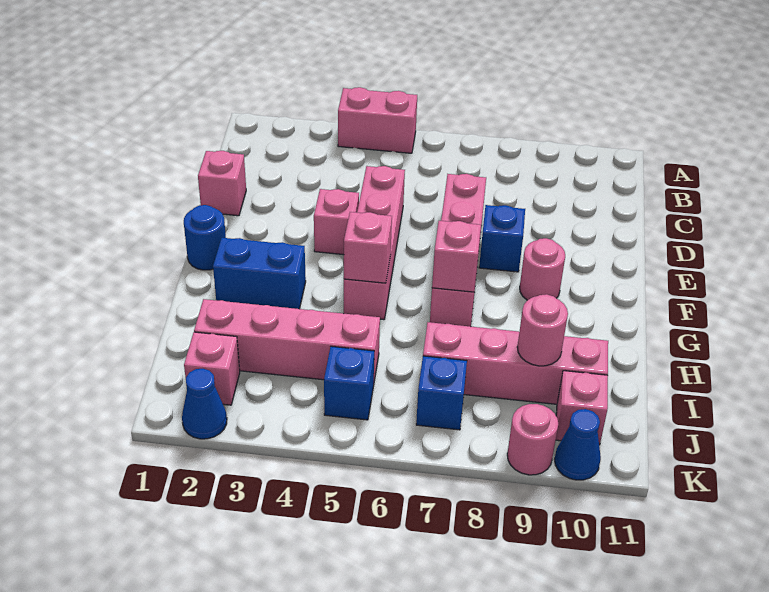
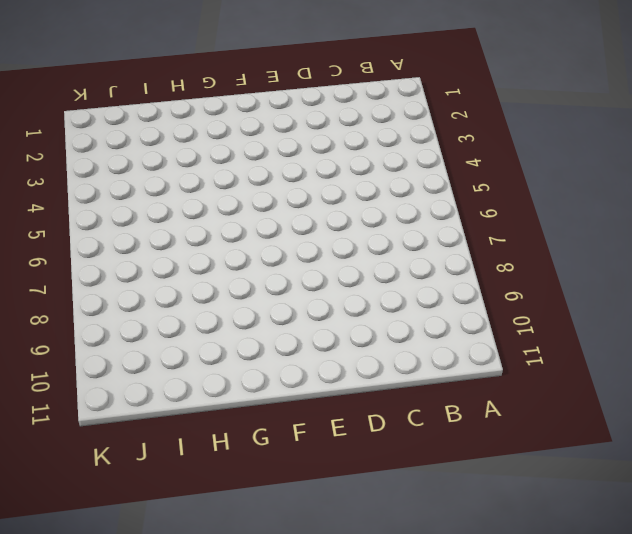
none -> pink 1x2 brick [338,87,417,153]
none -> pink 1x1 brick [198,151,246,216]
none -> pink 1x4 brick [344,166,405,320]

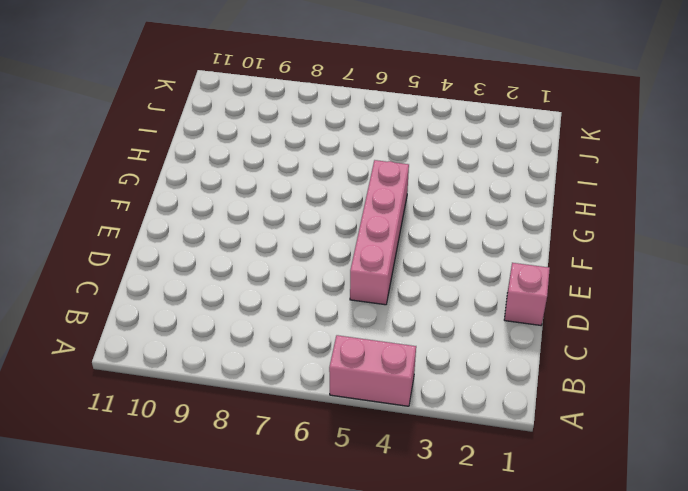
none -> pink 1x4 brick [430,174,486,327]
none -> pink 1x1 brick [314,189,359,255]
none -> blue 1x1 brick [479,205,525,272]

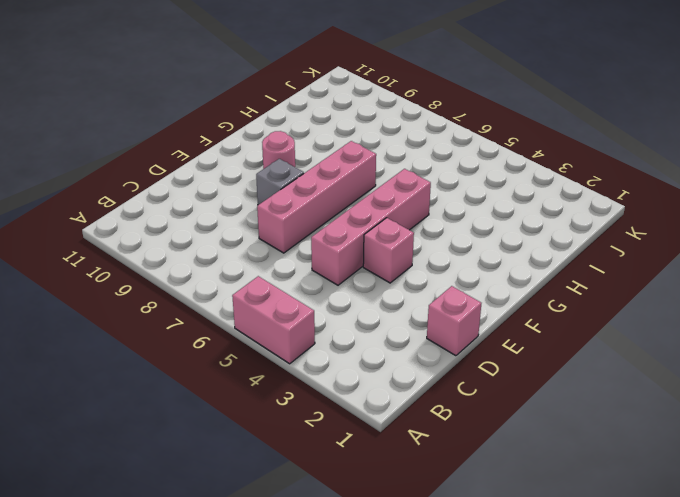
grey 1x1 brick [256,159,304,205] -> blue 1x1 brick [479,205,525,272]
none -> blue 1x1 round brick [184,205,226,270]
none -> blue 1x2 brick [213,238,306,309]
none -> pink 1x4 brick [194,299,380,381]

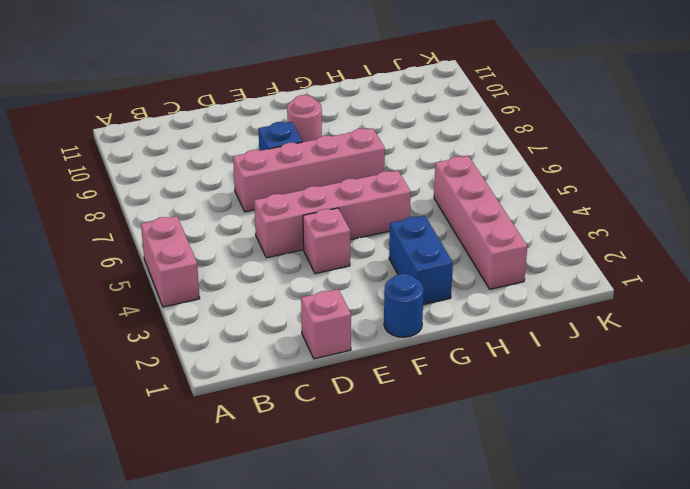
none -> pink 1x4 brick [423,322,608,404]
none -> pink 1x1 brick [184,332,240,405]
none -> blue 1x1 brick [324,346,374,420]

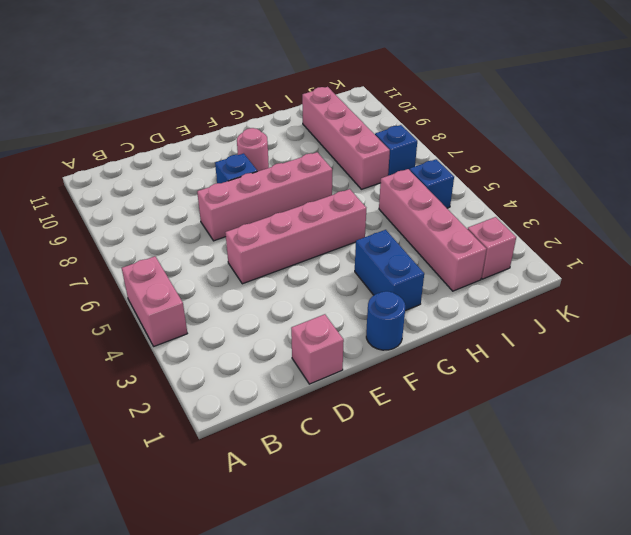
none -> pink 1x1 brick [314,189,359,255]
none -> pink 1x1 brick [556,371,608,445]
none -> blue 1x1 cone [182,369,227,439]

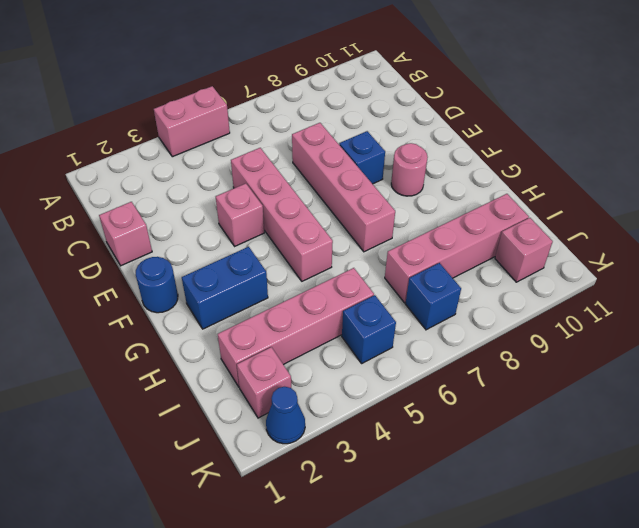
none -> pink 1x1 round brick [507,404,558,475]
none -> blue 1x1 cone [555,409,601,480]
none -> pink 1x1 brick [344,212,392,283]

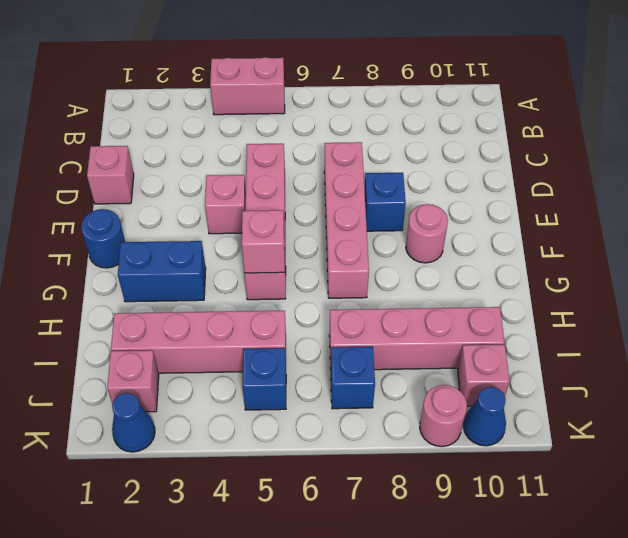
none -> pink 1x1 brick [432,221,481,292]
none -> pink 1x1 round brick [517,294,568,366]

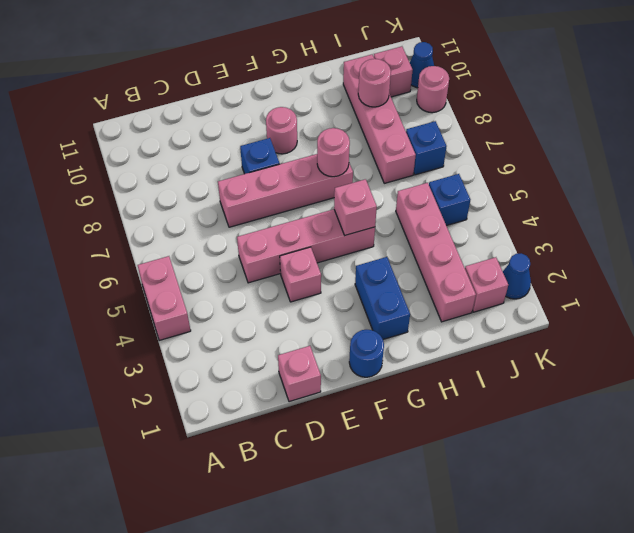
pink 1x1 round brick [317,128,350,177] -> pink 1x1 brick [432,221,481,292]

